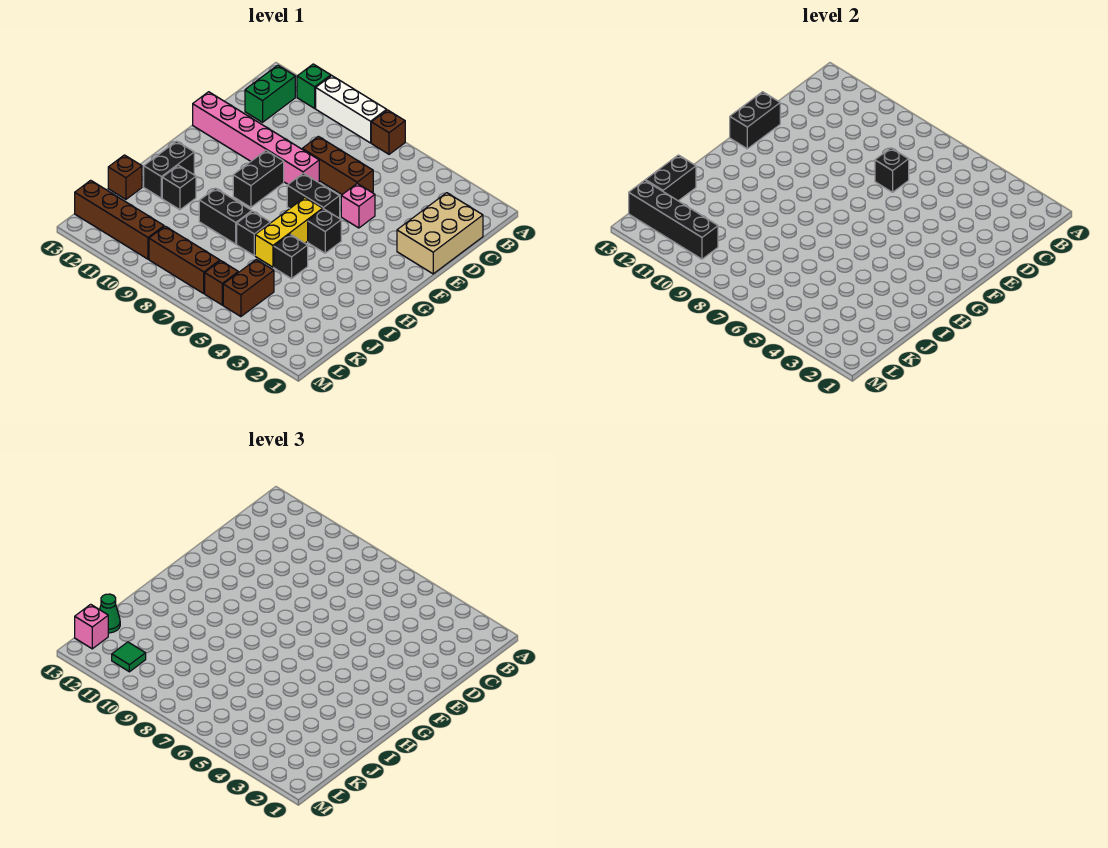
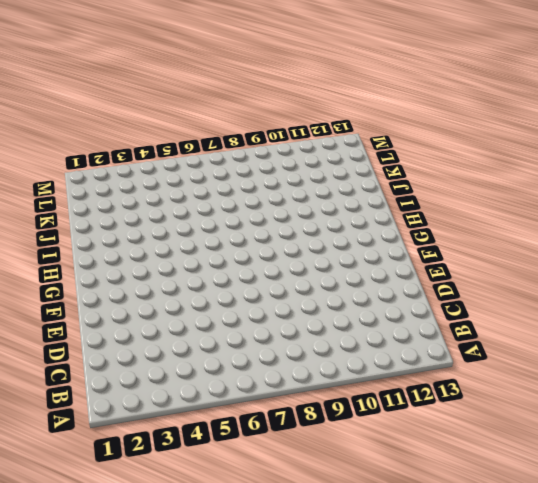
none -> brown 1x1 brick [371,110,405,154]
none -> white 1x3 brick [316,76,387,143]
none -> green 1x1 brick [297,64,331,108]

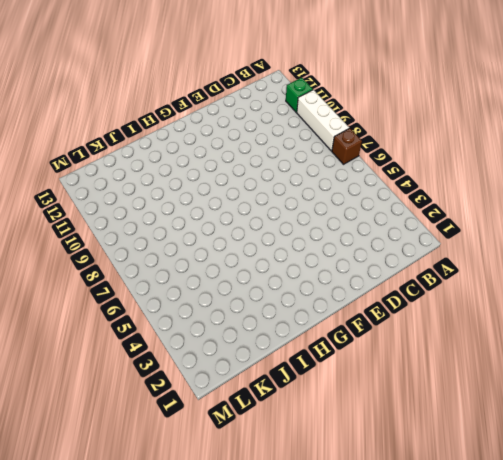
none -> green 1x2 brick [245,65,295,122]
none -> tan 2x3 brick [397,193,483,274]
none -> brown 1x3 brick [302,136,373,194]

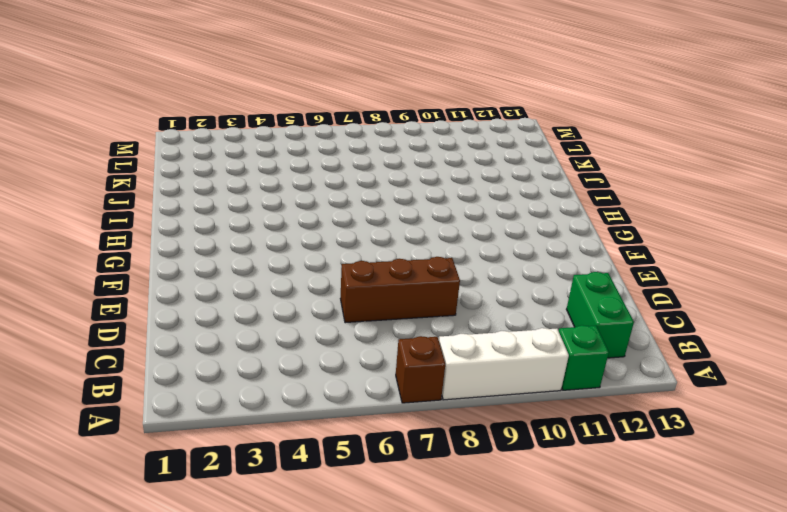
none -> tan 2x3 brick [397,193,483,274]
none -> pink 1x1 brick [341,184,375,228]
none -> pink 1x6 brick [193,92,319,184]

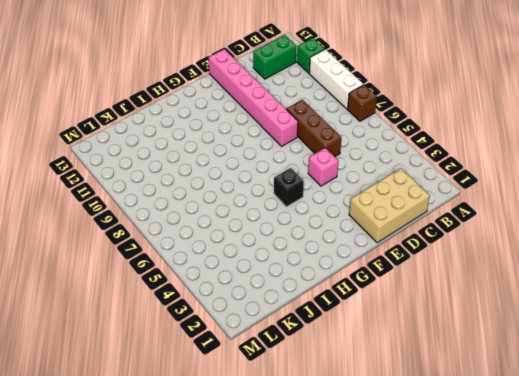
none -> black 1x2 brick [287,173,340,218]
none -> black 1x2 brick [233,150,284,207]
none -> yellow 1x3 brick [255,198,323,267]

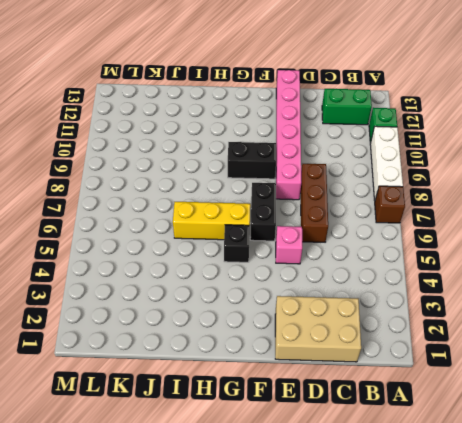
none -> black 1x2 brick [144,141,194,198]
none -> black 1x1 brick [274,234,308,279]
none -> black 1x1 brick [237,211,270,256]

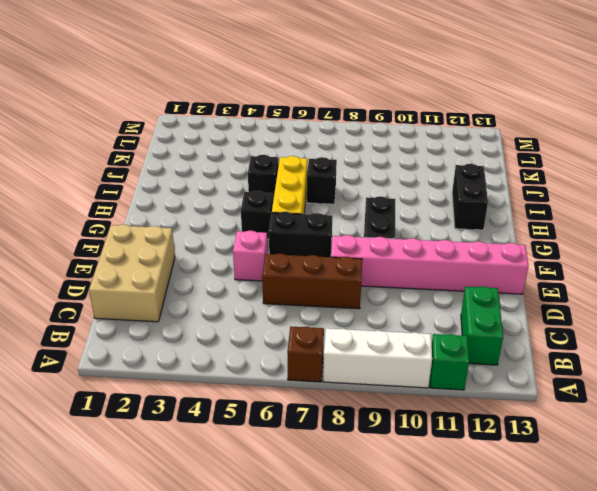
none -> black 1x2 brick [199,188,252,244]
none -> black 1x1 brick [162,165,196,210]
none -> brown 1x1 brick [108,155,142,199]

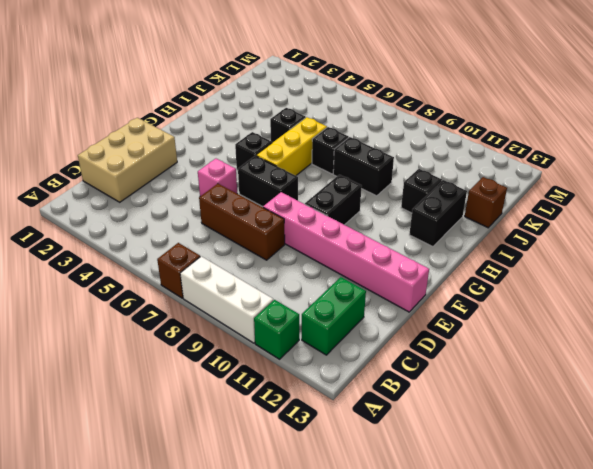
none -> brown 1x2 brick [223,260,274,317]
none -> brown 1x1 brick [205,261,238,305]
none -> brown 1x3 brick [149,226,220,293]

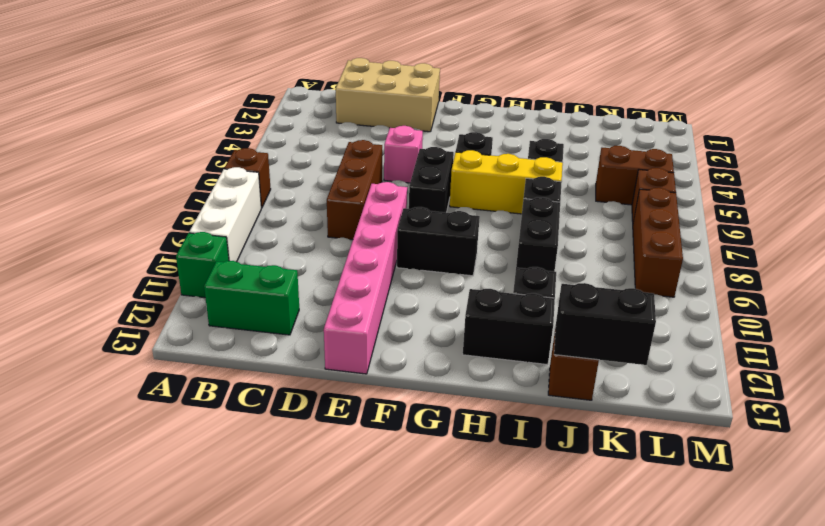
none -> brown 1x4 brick [75,180,164,259]
none -> black 1x1 brick [875,148,909,192]
none -> black 1x2 brick [730,92,780,149]

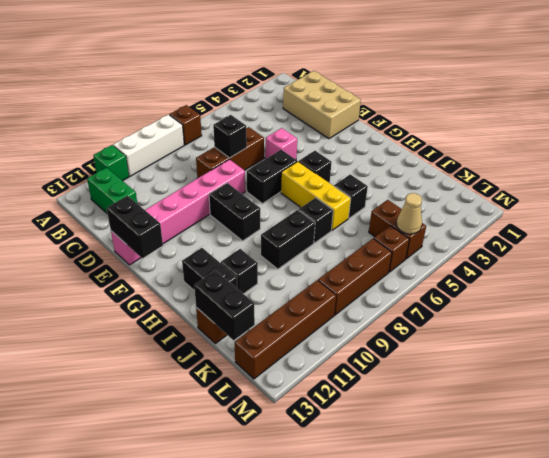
tan 1x1 cone [396,193,422,234] -> none
none -> black 1x4 brick [629,180,718,259]
none -> green 1x1 cone [100,594,120,633]
none -> green 1x1 tile [112,642,146,672]

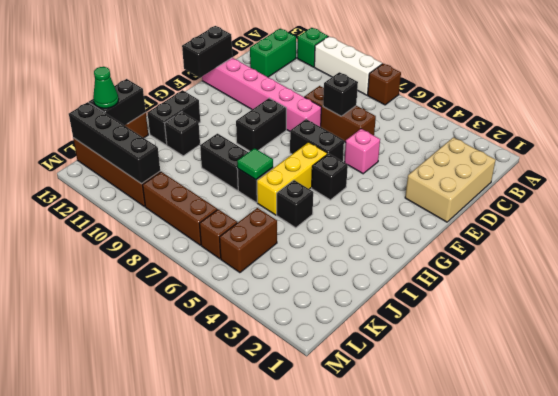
green 1x1 tile [237,148,273,180] -> green 1x1 tile moved to [112,642,146,672]
none -> pink 1x1 brick [75,604,108,649]

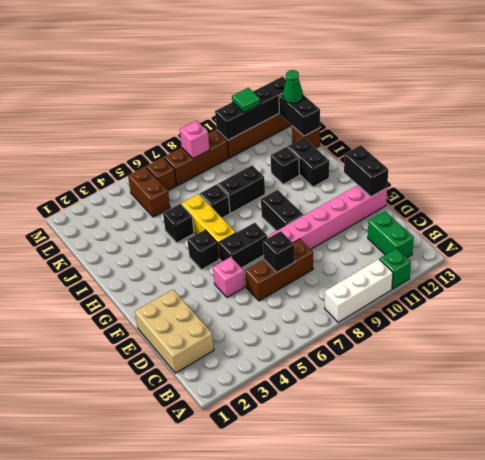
pink 1x1 brick [180,121,210,158] -> pink 1x1 brick moved to [75,604,108,649]
none -> brown 1x1 brick [371,110,405,154]

